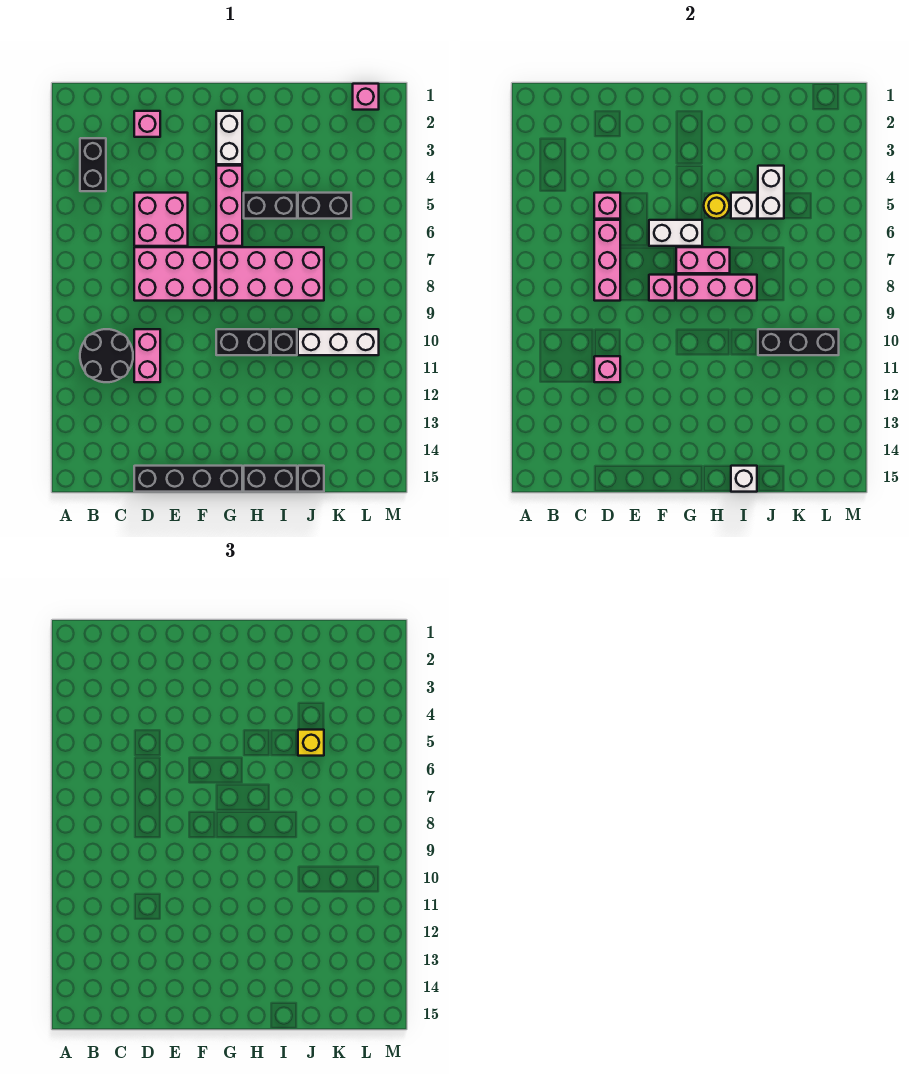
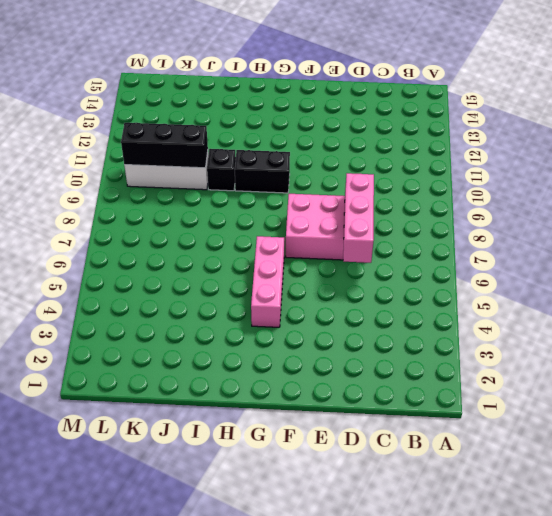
none -> black 1x2 brick [80,138,106,191]
none -> black 2x2 round brick [80,329,133,382]
none -> pink 1x1 brick [134,111,160,137]
none -> pink 2x2 brick [134,193,188,246]

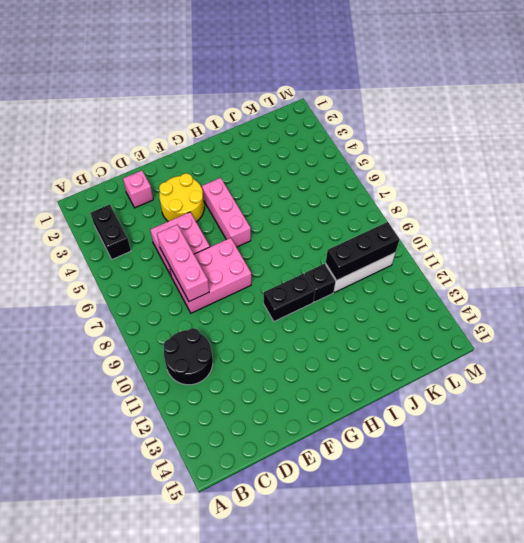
yellow 2x2 round brick [159,173,204,222] -> none
none -> pink 1x2 brick [134,329,160,382]
none -> black 1x4 brick [134,466,242,492]
none -> white 1x2 brick [216,111,242,164]
none -> pink 2x4 brick [216,247,324,301]

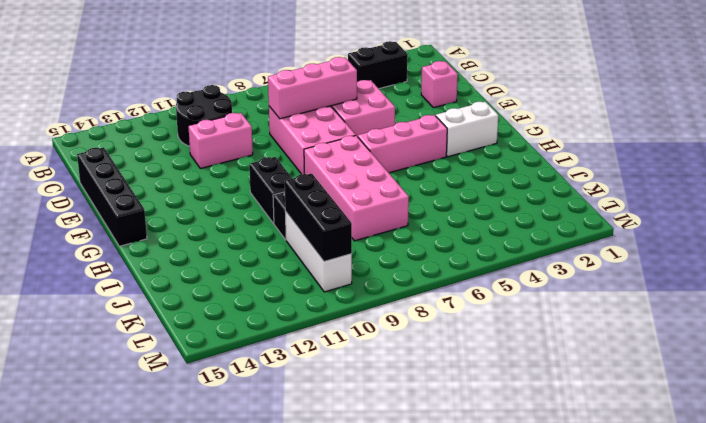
none -> black 1x2 brick [244,193,297,219]
none -> black 1x2 brick [244,466,297,492]
none -> black 1x2 brick [298,193,351,219]
none -> black 1x1 brick [298,466,324,492]

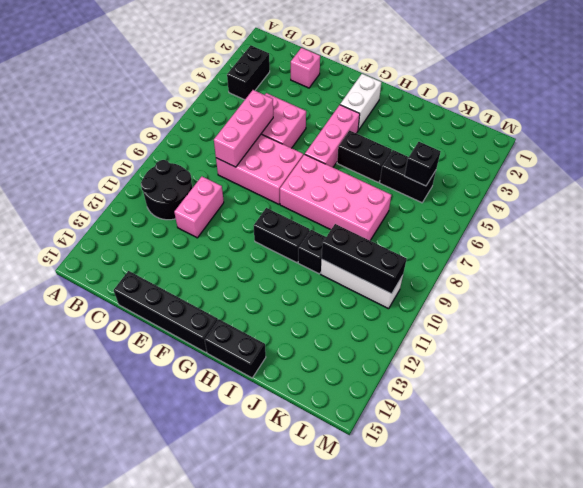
black 1x1 brick [405,142,441,186] -> black 1x1 brick moved to [298,466,324,492]
none -> pink 1x1 brick [353,84,379,110]
none -> pink 1x1 brick [594,193,620,219]
none -> pink 1x1 brick [594,356,620,382]
none -> white 1x2 brick [649,220,702,246]

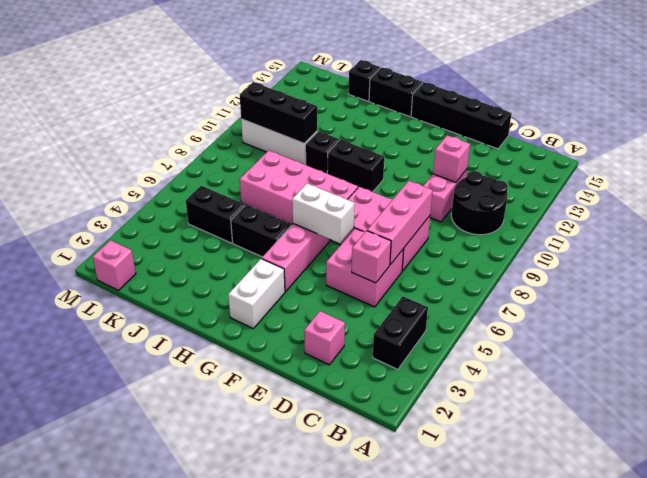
none -> pink 1x1 brick [649,275,675,301]
none -> pink 1x2 brick [676,247,730,273]
none -> pink 1x3 brick [676,275,757,301]
none -> yellow 1x1 round brick [704,193,730,219]

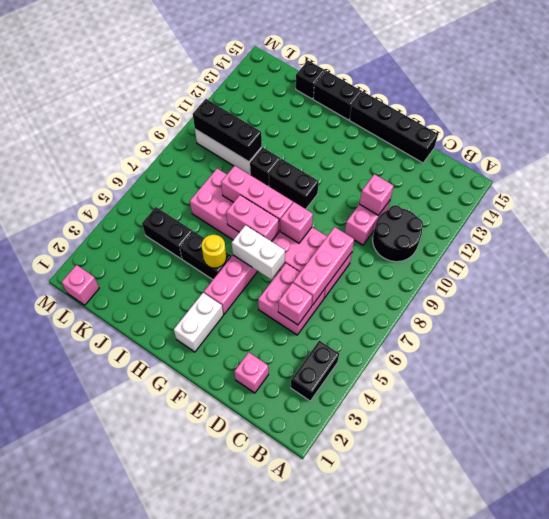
none -> white 1x1 brick [731,193,757,219]
none -> white 1x1 brick [731,466,757,492]
none -> white 1x2 brick [758,166,784,219]
none -> yellow 1x1 brick [298,730,324,756]

